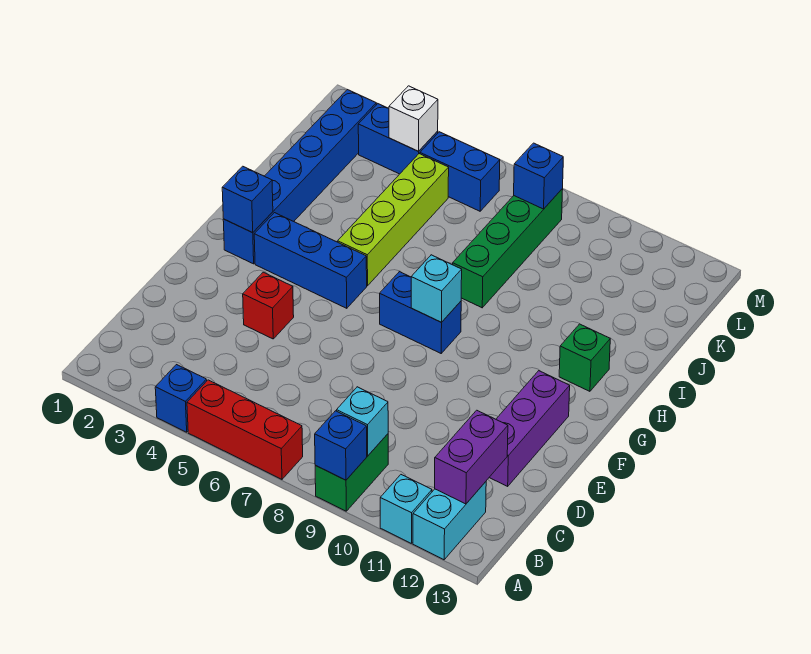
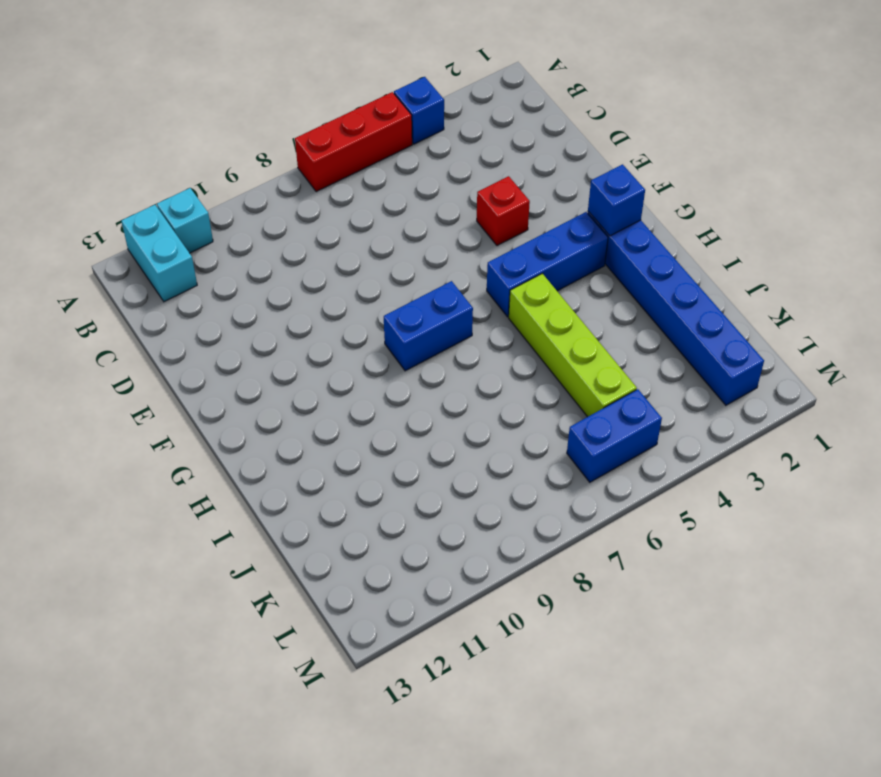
none -> green 1x2 brick [315,434,388,511]
none -> purple 1x3 brick [489,371,570,486]
none -> green 1x1 brick [559,324,610,391]

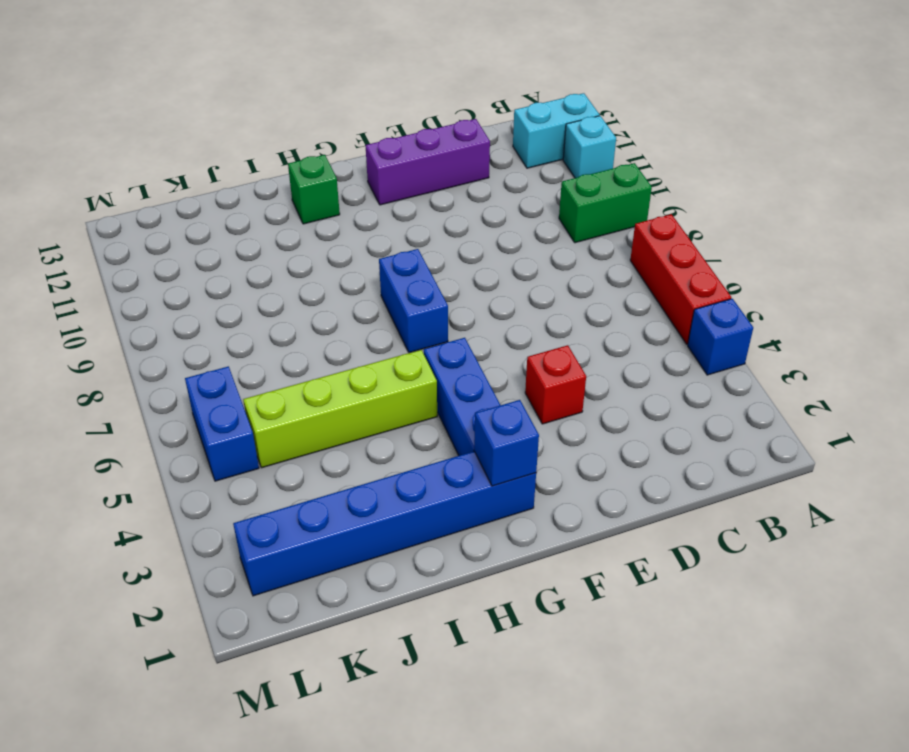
none -> green 1x4 brick [453,189,563,308]
none -> blue 1x2 brick [358,104,438,174]
none -> blue 1x1 brick [315,411,367,480]

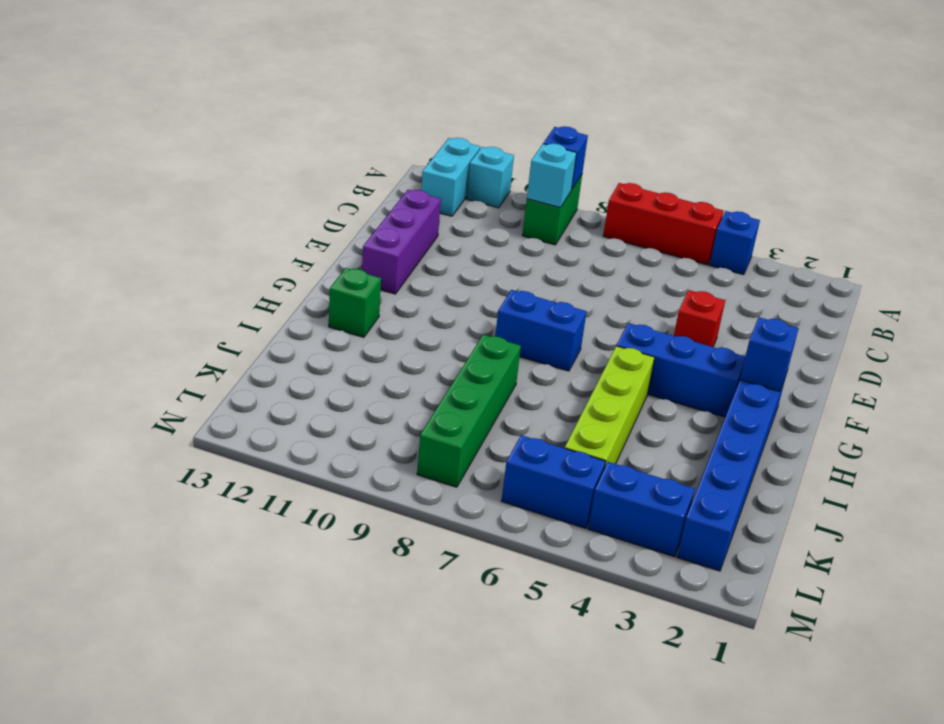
none -> purple 1x2 brick [435,410,508,504]
none -> cyan 1x1 brick [411,255,462,322]
none -> white 1x1 brick [389,86,438,151]

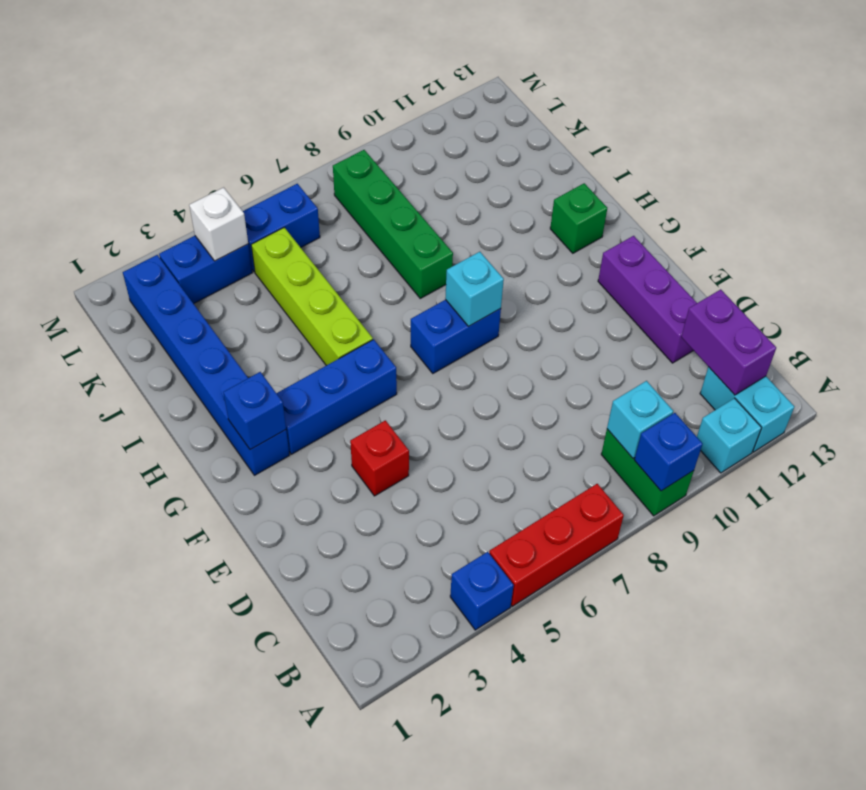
none -> blue 1x1 brick [514,143,563,209]

